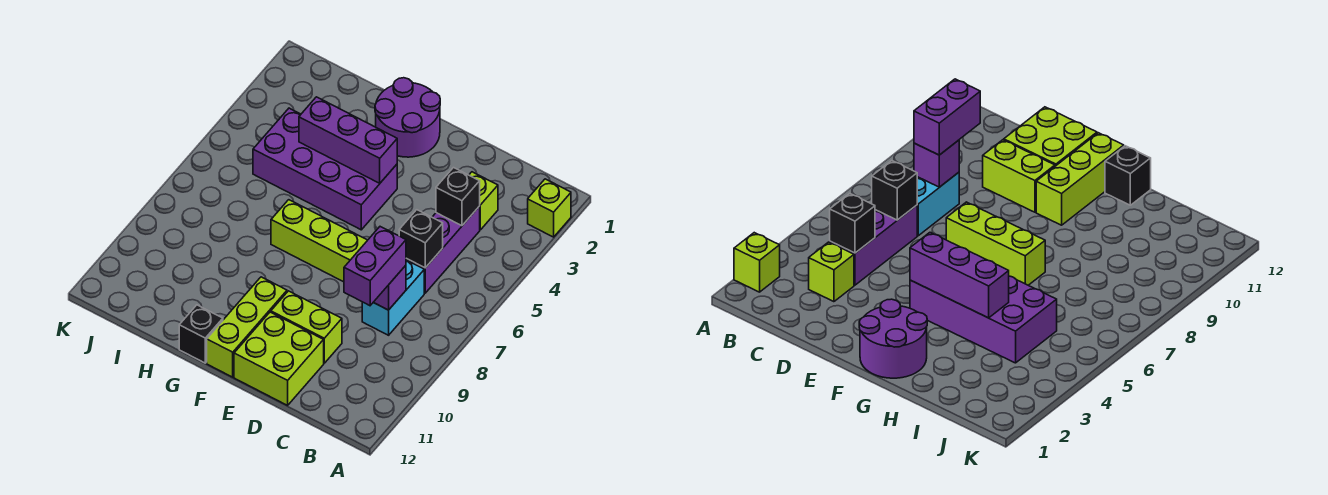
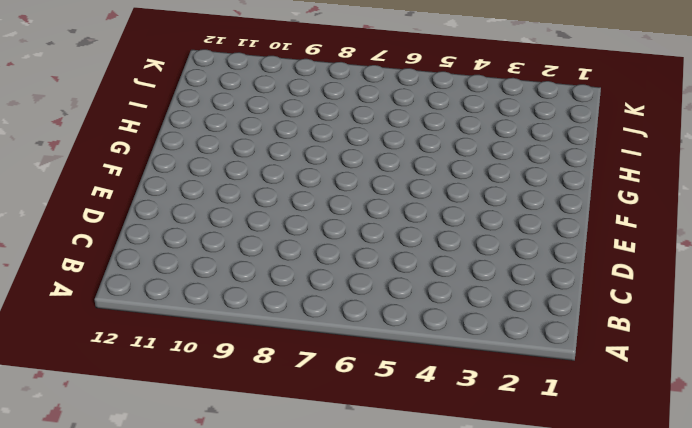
none -> lime 1x1 brick [528,179,571,237]
none -> lime 1x1 brick [469,172,498,230]
none -> purple 1x3 brick [406,206,480,293]

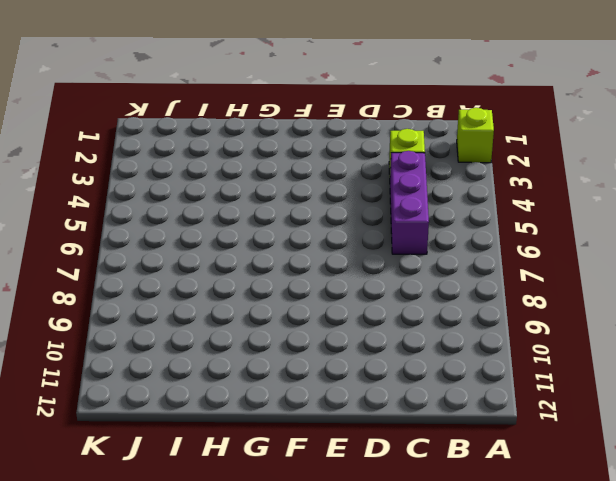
none -> cyan 1x2 brick [362,260,424,335]
none -> lime 1x2 brick [271,291,342,363]
none -> lime 2x2 brick [234,312,324,405]

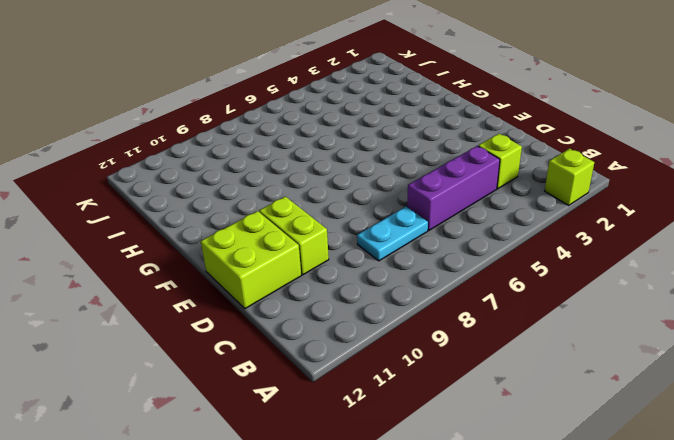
cyan 1x2 plate [357,206,428,261] -> cyan 1x2 brick [362,260,424,335]
none -> lime 1x3 brick [271,200,367,282]
none -> purple 2x2 round brick [375,78,440,157]
none -> purple 2x4 brick [253,108,397,230]

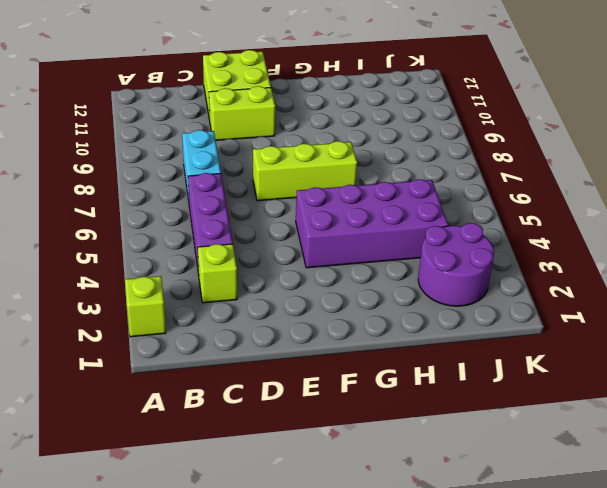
purple 2x2 round brick [418,223,494,306] -> purple 2x2 round brick moved to [375,78,440,157]
none -> lime 1x3 brick [207,277,287,377]
none -> black 1x1 brick [179,305,223,363]
none -> black 1x1 brick [436,168,480,226]

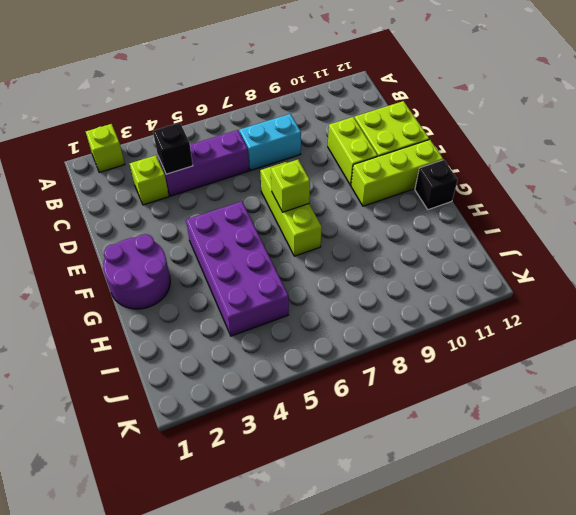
lime 1x1 brick [271,159,310,212] -> none
none -> black 1x1 brick [399,210,443,268]
none -> purple 1x1 brick [374,265,406,310]
none -> purple 1x3 brick [299,97,397,183]

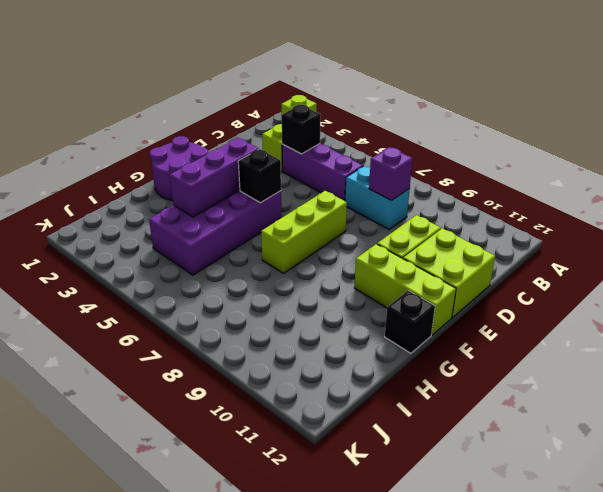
black 1x1 brick [238,149,281,203] -> black 1x1 brick moved to [399,210,443,268]
none -> purple 1x2 brick [344,227,406,306]

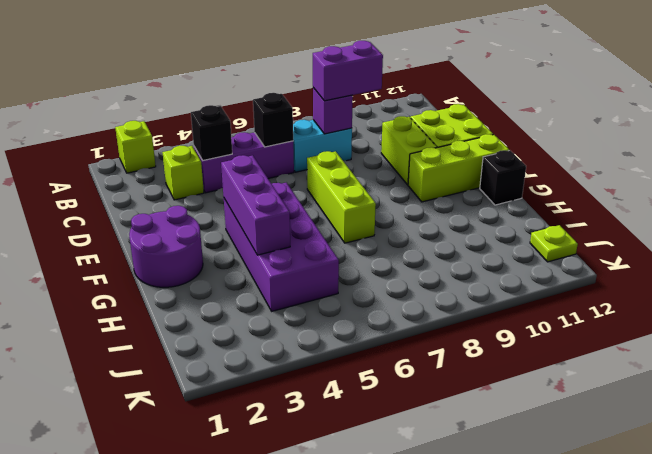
lime 1x1 plate [530,225,578,262] -> none

